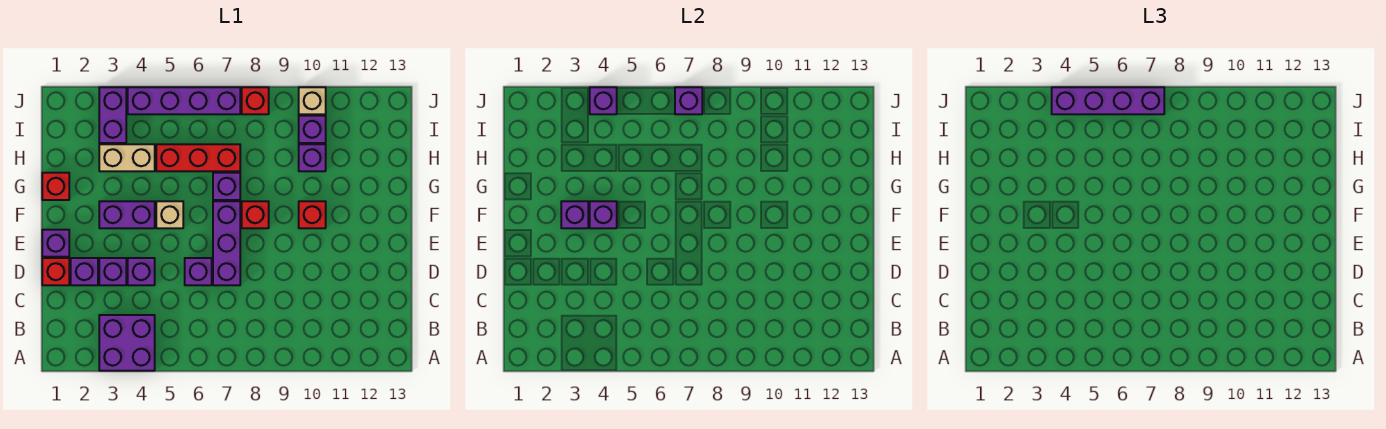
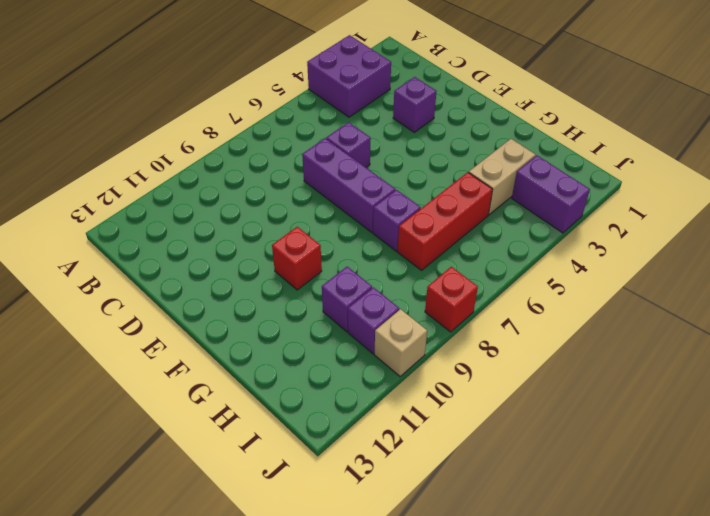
none -> red 1x1 brick [42,258,69,285]
none -> purple 1x1 brick [71,258,98,285]
none -> purple 1x1 brick [128,258,155,285]

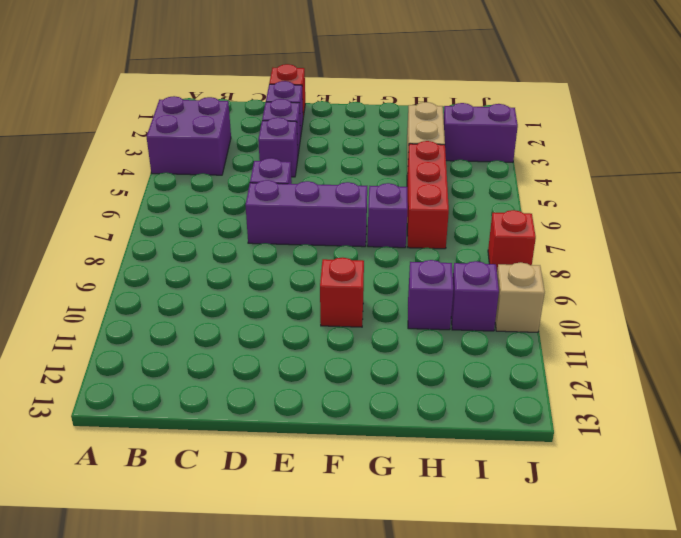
none -> purple 1x1 brick [42,230,69,257]
none -> purple 1x2 brick [99,201,155,228]
none -> tan 1x1 brick [156,201,183,228]

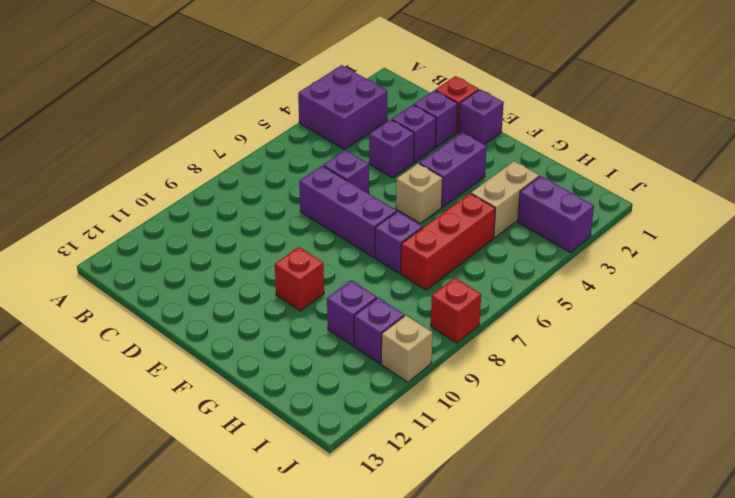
none -> red 1x1 brick [242,201,269,228]
none -> red 1x1 brick [42,173,69,200]
none -> purple 1x4 brick [128,87,240,114]

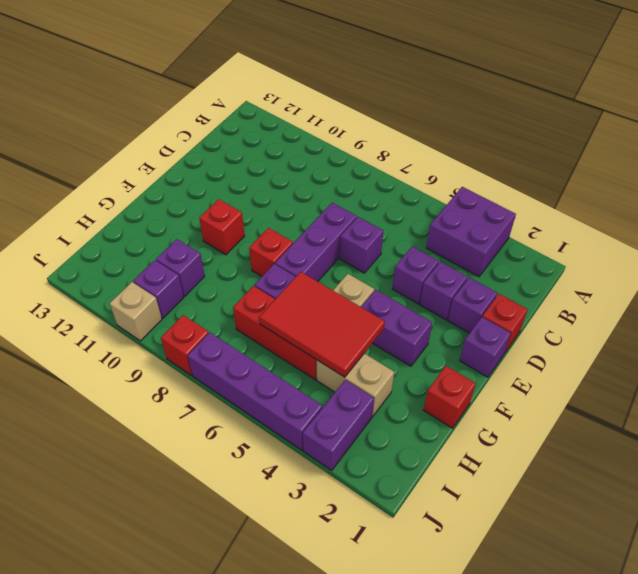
red 2x3 tile [259,272,385,377] -> none
none -> purple 1x1 brick [561,201,588,228]
none -> purple 1x1 brick [590,201,617,228]
none -> purple 1x1 brick [590,87,617,114]

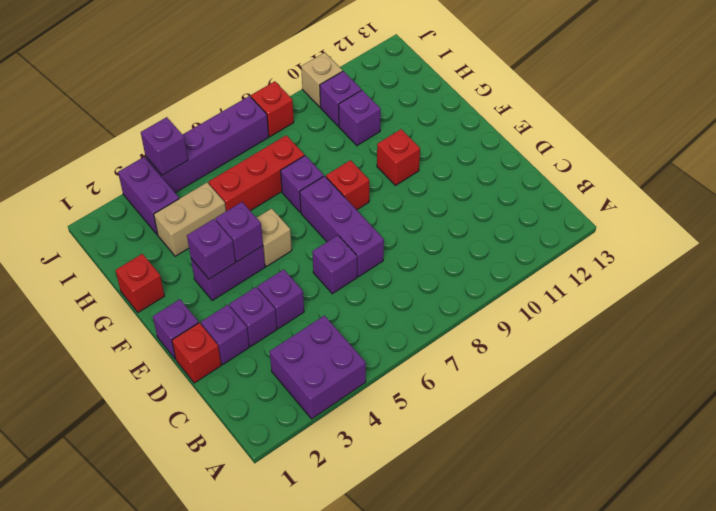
none -> purple 1x1 brick [675,87,702,114]
none -> purple 1x4 brick [1052,87,1164,114]

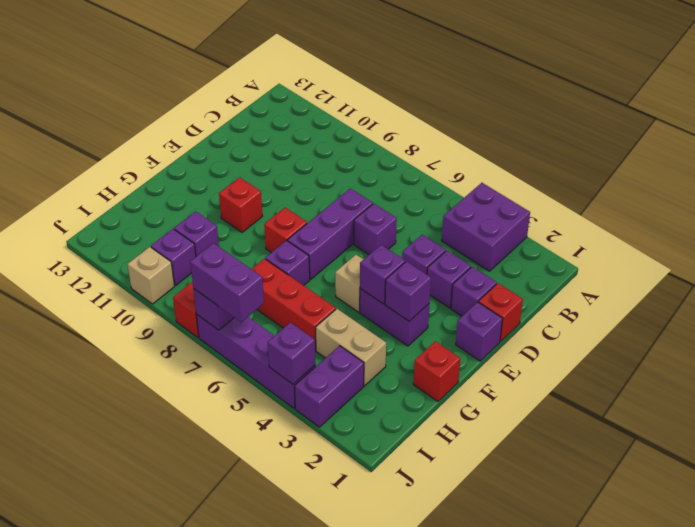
purple 1x2 brick [190,243,264,322] -> purple 1x4 brick [1052,87,1164,114]

